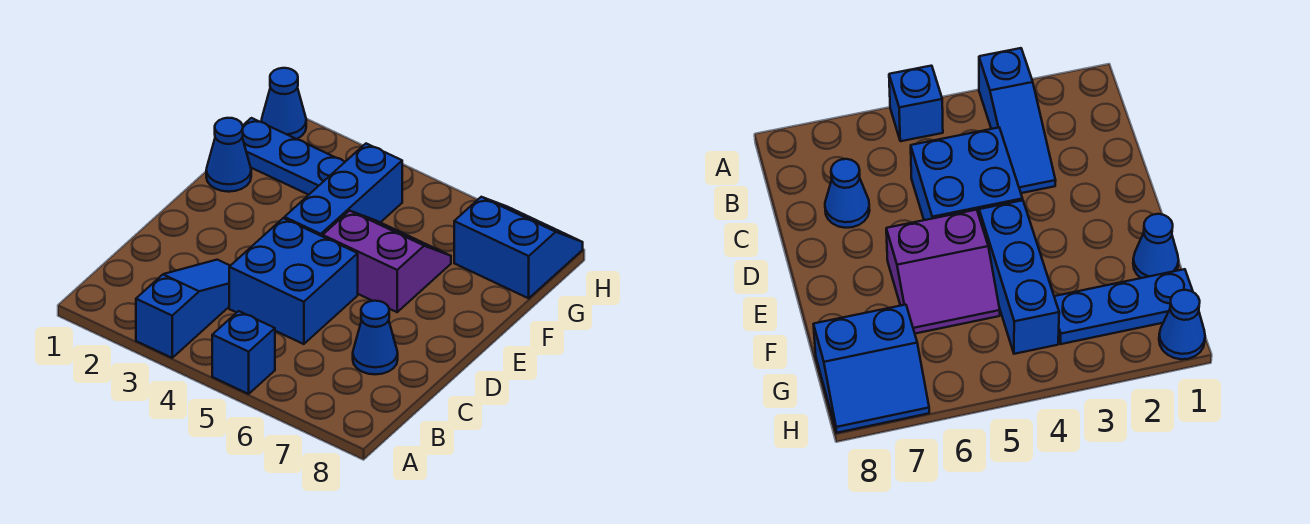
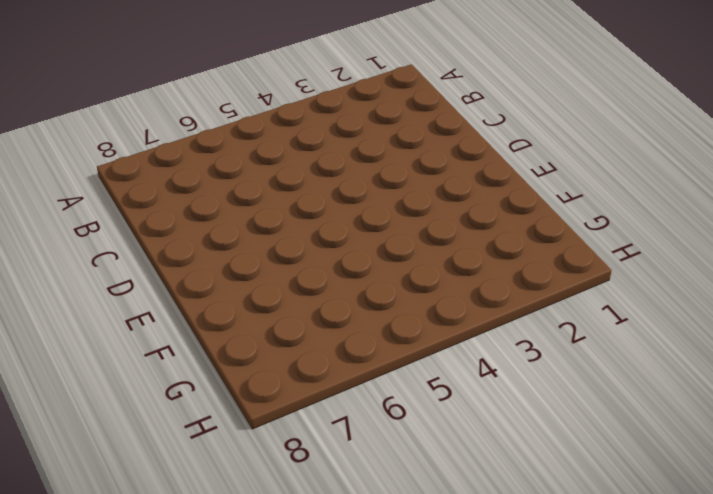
none -> blue 1x3 slope [136,260,230,358]
none -> blue 1x1 brick [212,311,275,394]

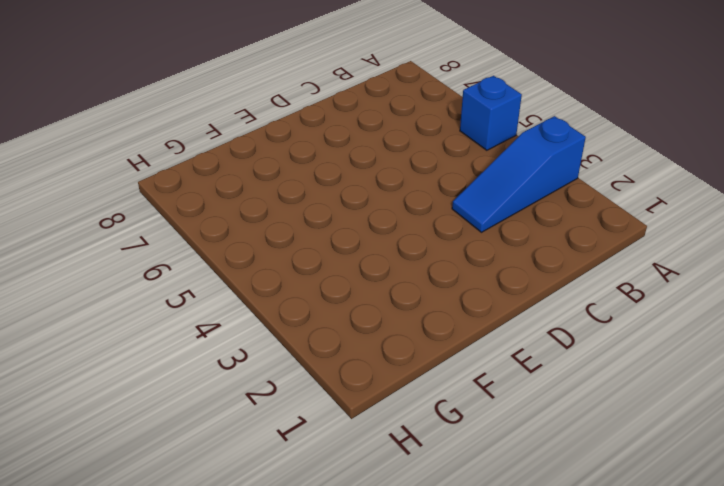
none -> blue 2x2 brick [229,218,358,344]
none -> blue 1x1 cone [353,301,398,374]

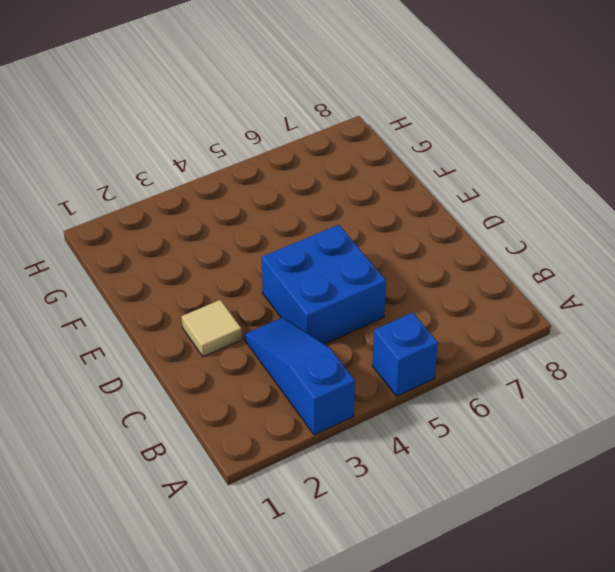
tan 1x1 tile [182,300,242,357] -> none
none -> blue 1x1 cone [353,301,398,374]
none -> blue 1x3 brick [284,144,402,236]

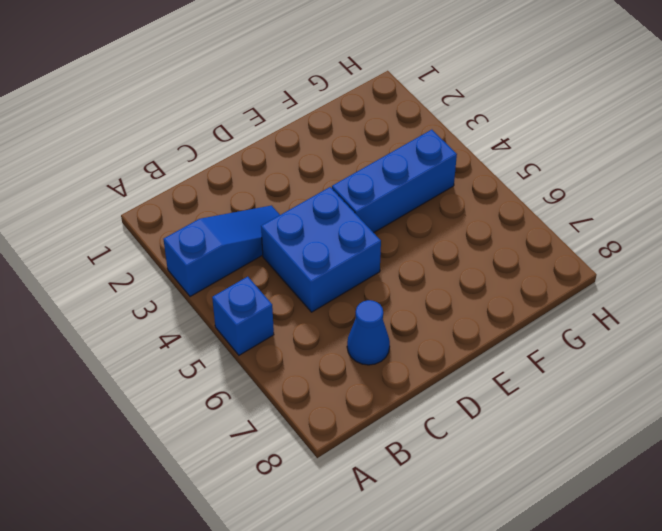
none -> purple 2x2 slope [323,211,451,312]
none -> blue 1x1 cone [206,118,251,192]

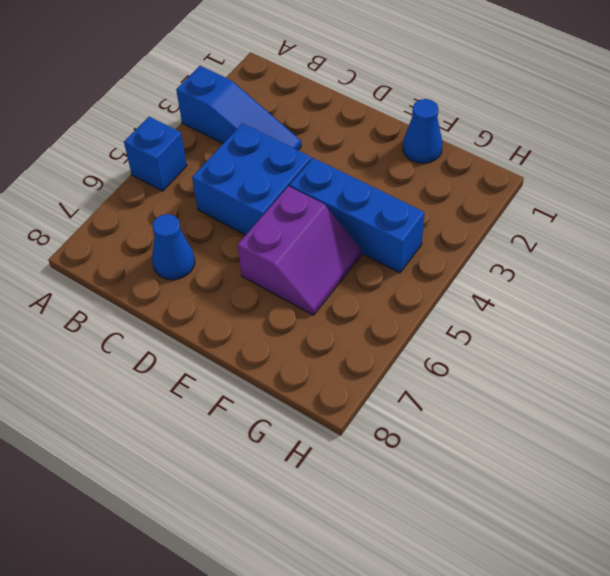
none -> blue 1x3 plate [242,118,345,195]
none -> blue 2x2 slope [454,197,583,298]

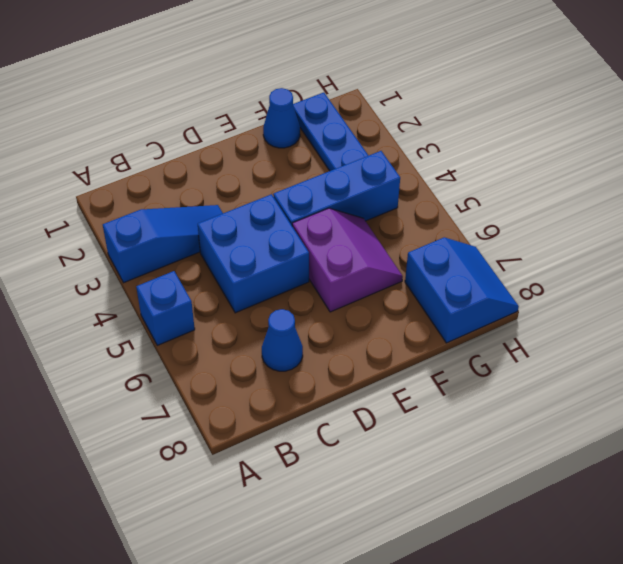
none -> blue 1x1 cone [262,68,306,139]

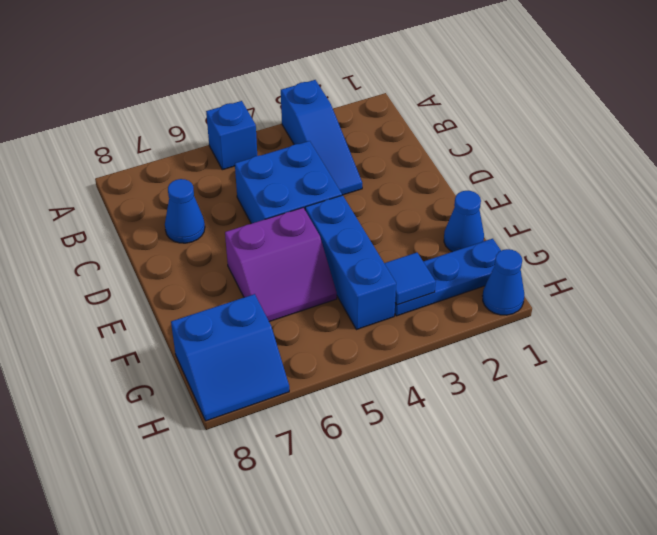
blue 1x1 tile [384,252,436,305] -> none

